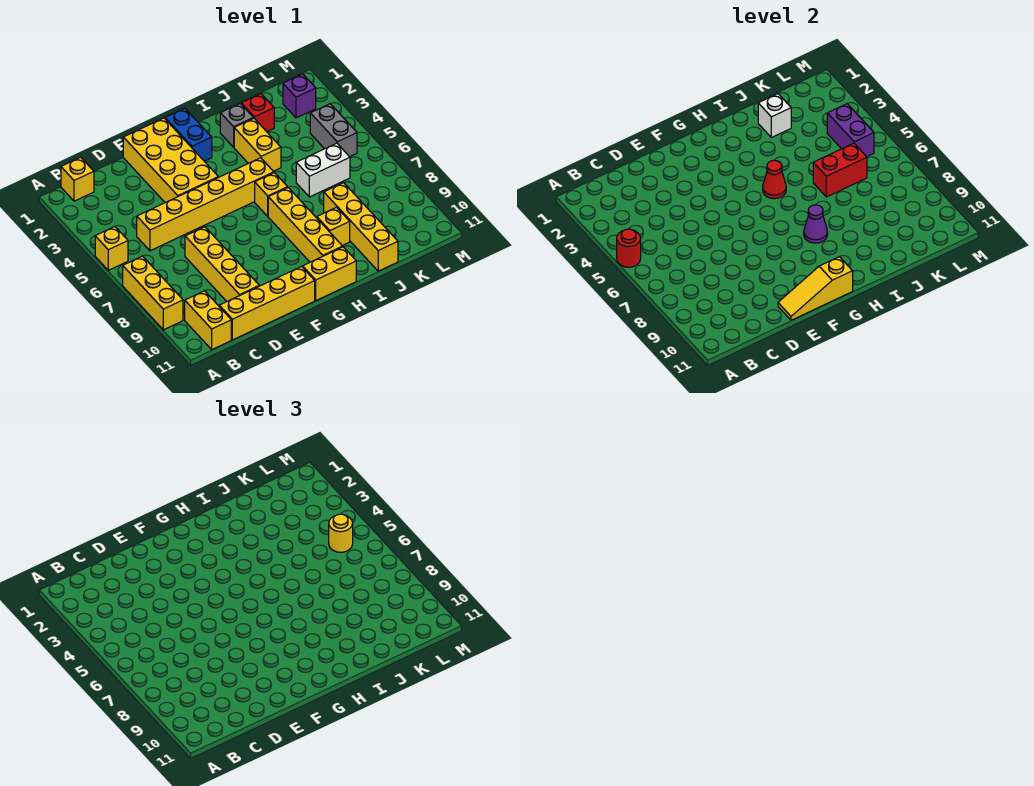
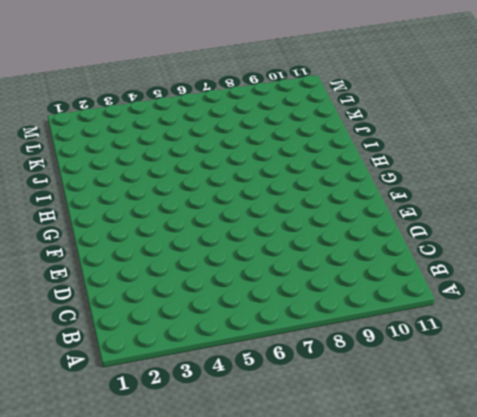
none -> yellow 1x1 brick [95,226,128,270]
none -> yellow 1x3 brick [123,256,183,330]
none -> yellow 1x1 brick [61,157,94,201]

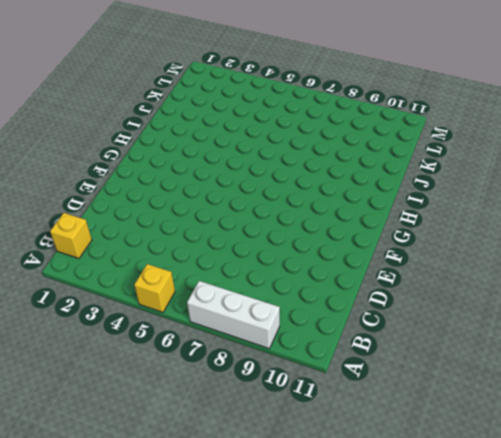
white 1x3 brick [187,281,280,348] -> yellow 1x3 brick [123,256,183,330]
none -> yellow 1x2 brick [185,291,231,350]
none -> yellow 1x6 brick [137,158,274,251]
none -> yellow 1x4 brick [219,266,315,340]

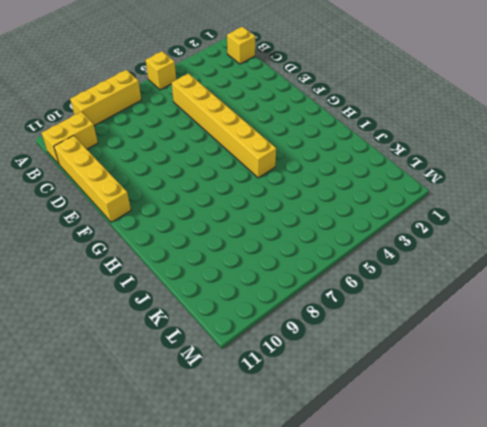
none -> yellow 1x4 brick [185,227,259,301]
none -> yellow 2x4 brick [123,118,218,203]
none -> blue 1x2 brick [165,108,212,161]

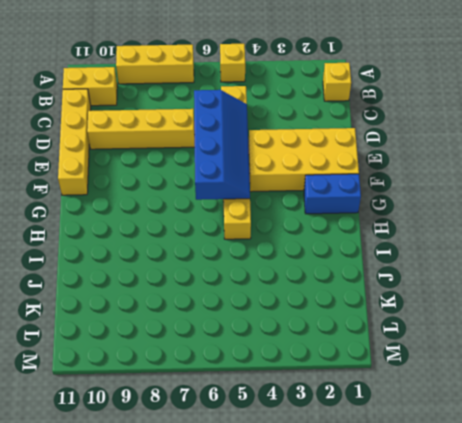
blue 2x4 slope [194,90,250,200] -> none
none -> yellow 1x2 brick [303,247,356,300]
none -> yellow 1x1 brick [255,173,288,216]
none -> yellow 1x4 brick [268,188,343,262]

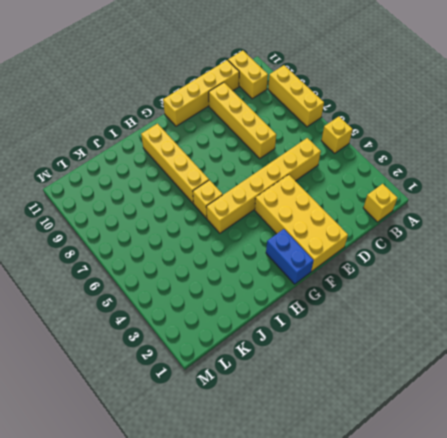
none -> yellow 1x2 brick [303,247,356,300]
none -> grey 1x1 brick [220,104,253,147]
none -> yellow 1x2 brick [234,118,281,171]

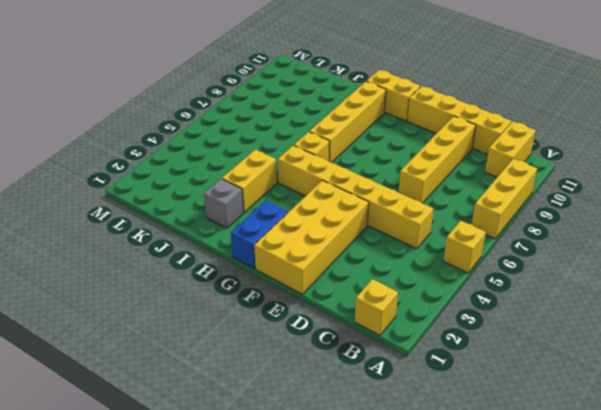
none -> yellow 1x1 brick [317,207,350,246]
none -> red 1x1 brick [241,94,274,132]
none -> white 1x2 brick [296,143,350,197]

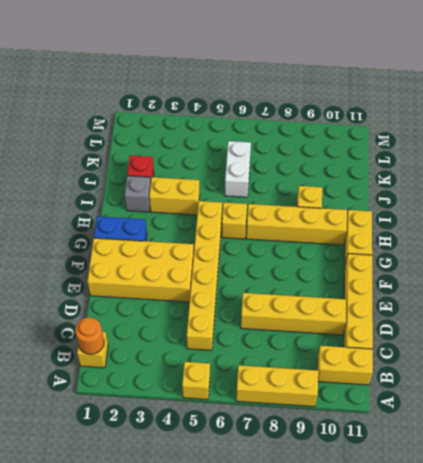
orange 1x1 round brick [75,317,104,354] -> none
none -> yellow 1x4 brick [324,183,398,271]
none -> purple 1x1 brick [283,74,316,118]
none -> grey 1x2 brick [310,104,357,157]

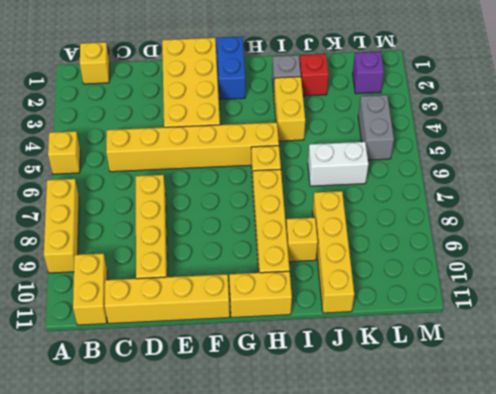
none -> red 1x1 round brick [617,229,641,267]
none -> yellow 1x3 slope [778,257,853,320]
none -> red 1x1 cone [763,160,786,199]

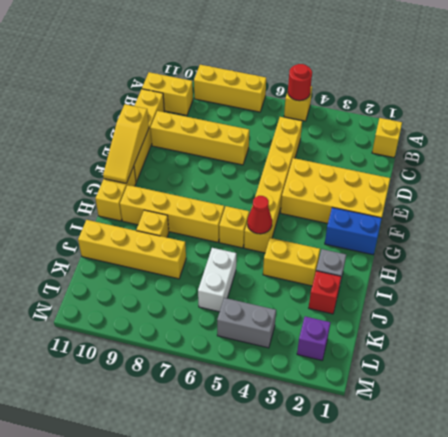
yellow 1x3 slope [103,104,149,183] -> yellow 1x3 slope turned to [778,257,853,320]
none -> purple 1x1 cone [804,205,828,243]
none -> white 1x1 brick [758,94,791,138]
none -> red 1x2 brick [813,143,867,197]

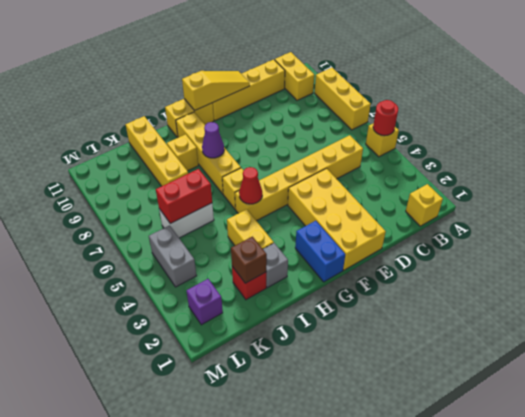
brown 1x1 brick [231,237,267,283] -> white 1x1 brick [758,94,791,138]
none -> yellow 1x4 brick [185,227,259,301]
none -> purple 1x2 brick [827,104,874,157]
none -> yellow 1x1 round brick [329,514,353,552]

